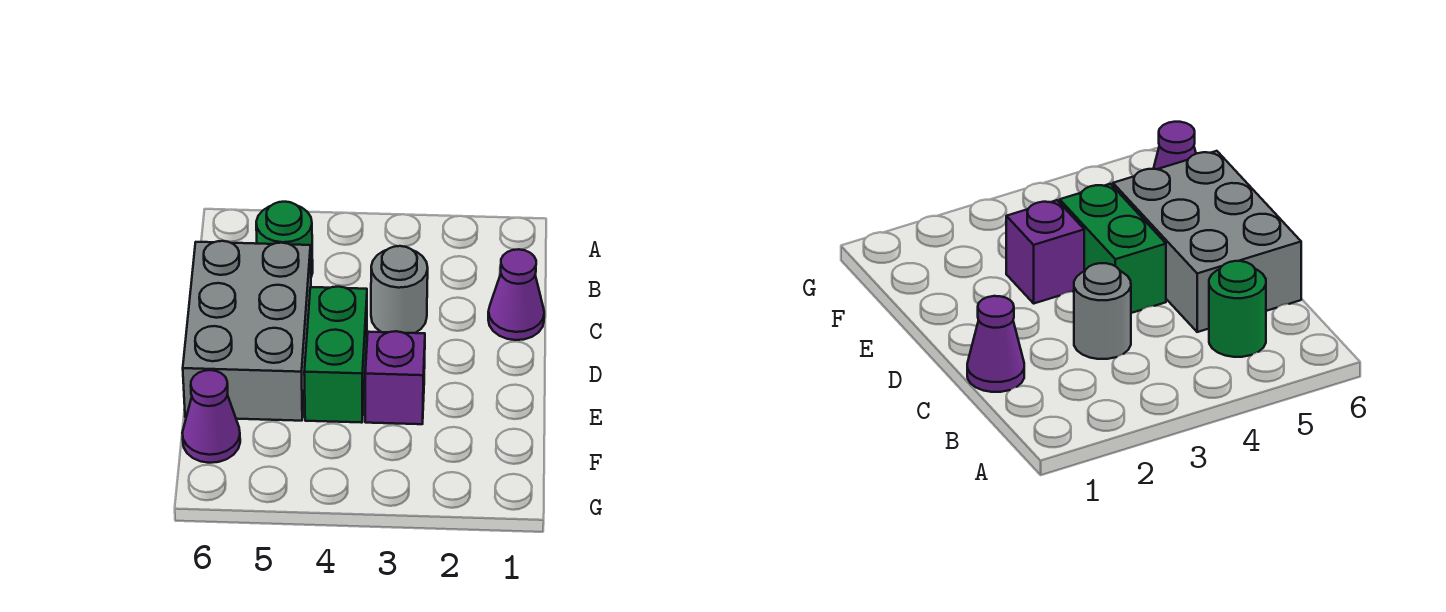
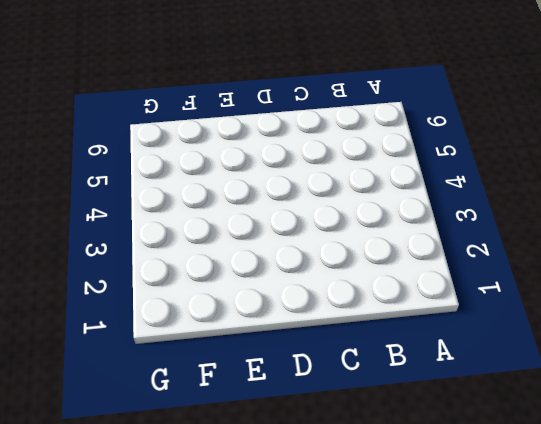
none -> green 1x1 round brick [256,202,313,277]
none -> purple 1x1 cone [488,249,544,340]

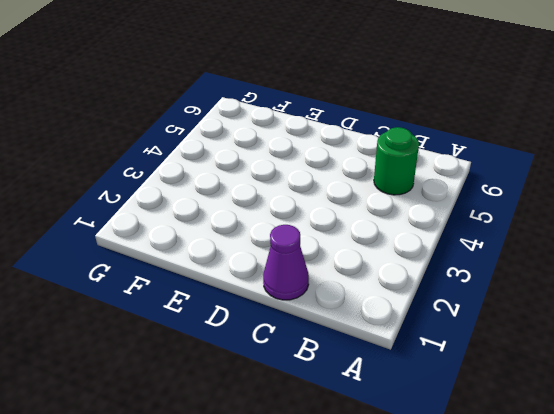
none -> grey 1x1 round brick [371,246,428,333]
none -> grey 2x3 brick [183,241,311,421]

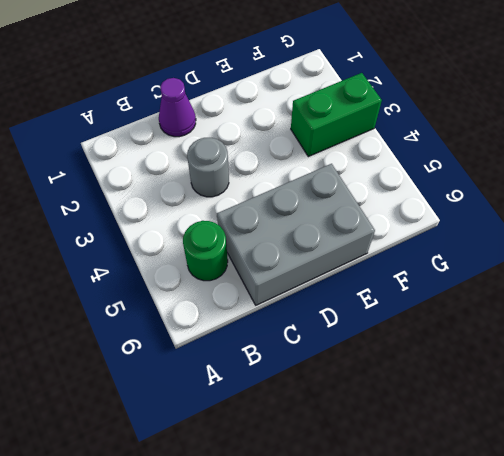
green 1x2 brick [291,73,382,157] -> green 1x2 brick moved to [304,287,367,423]
none -> purple 1x1 brick [365,331,425,424]
none -> purple 1x1 cone [182,370,240,463]

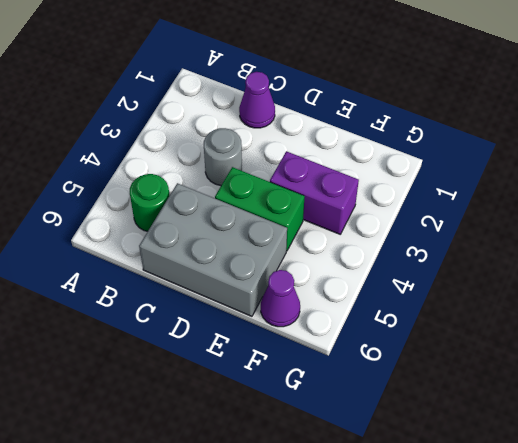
purple 1x2 brick [270,151,359,234] -> purple 1x1 brick [365,331,425,424]

